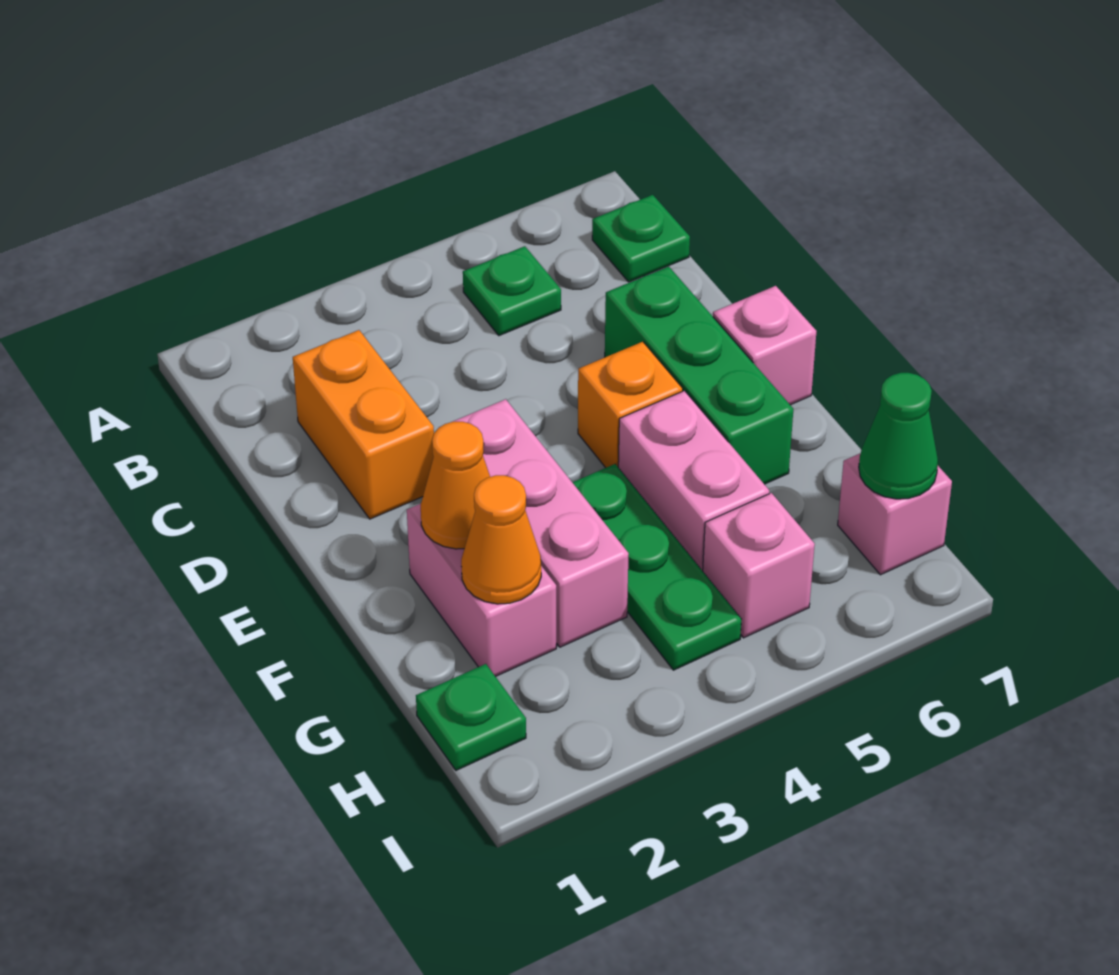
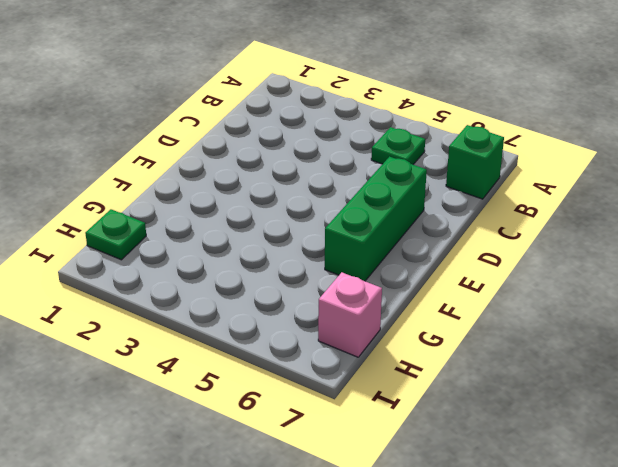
green 1x1 brick [446,125,504,199] -> green 1x1 plate [592,195,690,282]
none -> orange 1x2 brick [293,330,434,519]
none -> pink 1x3 brick [453,399,629,647]
none -> orange 1x1 brick [578,342,683,468]

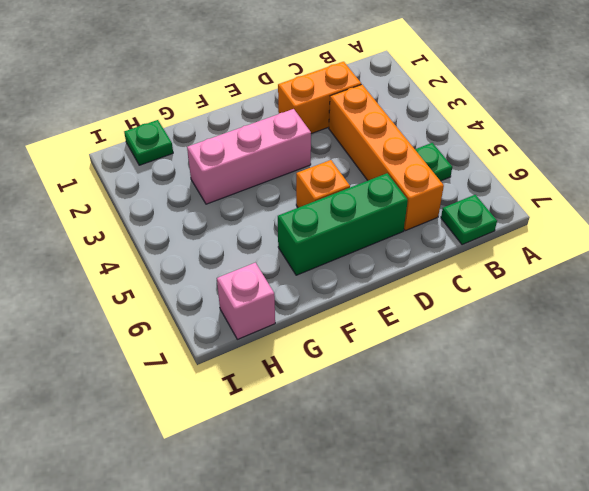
orange 1x4 brick [329,85,444,231] -> none
none -> pink 1x1 brick [713,286,816,405]
none -> pink 1x2 brick [407,504,556,677]
none -> green 1x3 plate [572,464,741,670]

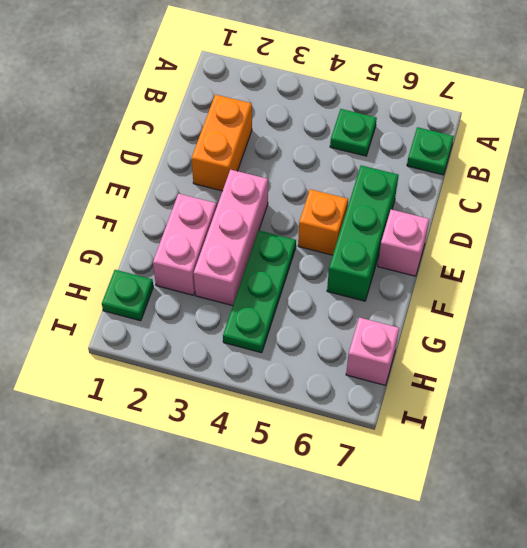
none -> pink 1x2 brick [618,391,769,571]
none -> pink 1x1 brick [703,493,815,638]
none -> orange 1x1 cone [421,422,490,549]

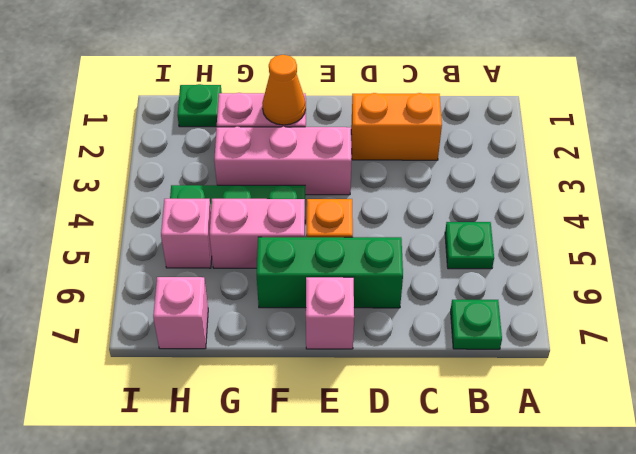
none -> orange 1x1 cone [461,475,541,604]
none -> green 1x1 cone [859,373,938,499]

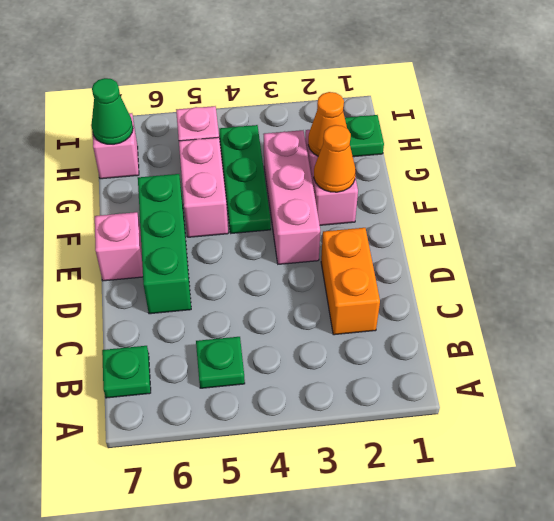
none -> orange 1x1 brick [578,342,683,468]

